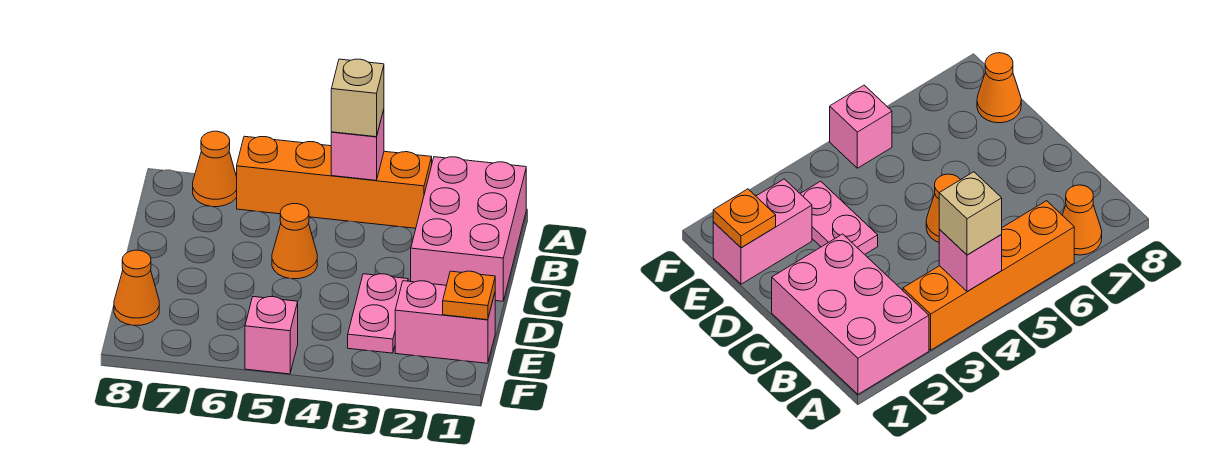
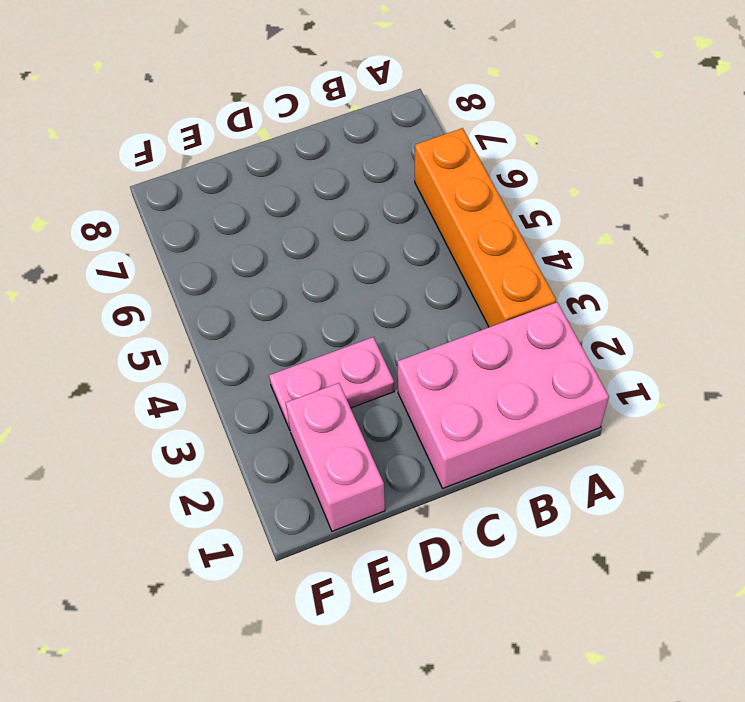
none -> orange 1x1 cone [193,131,237,207]
none -> orange 1x1 cone [272,204,317,279]

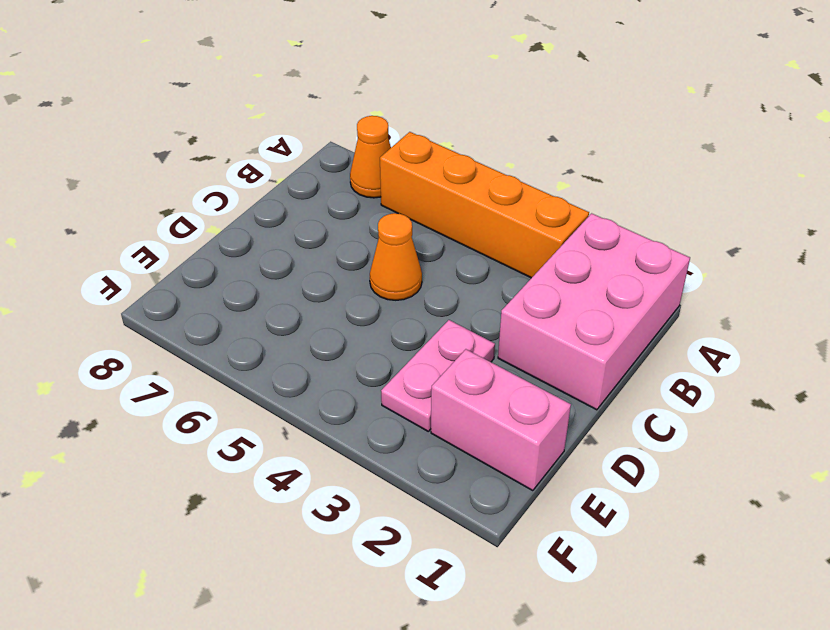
none -> orange 1x1 cone [114,250,159,325]
none -> pink 1x1 brick [245,297,298,374]

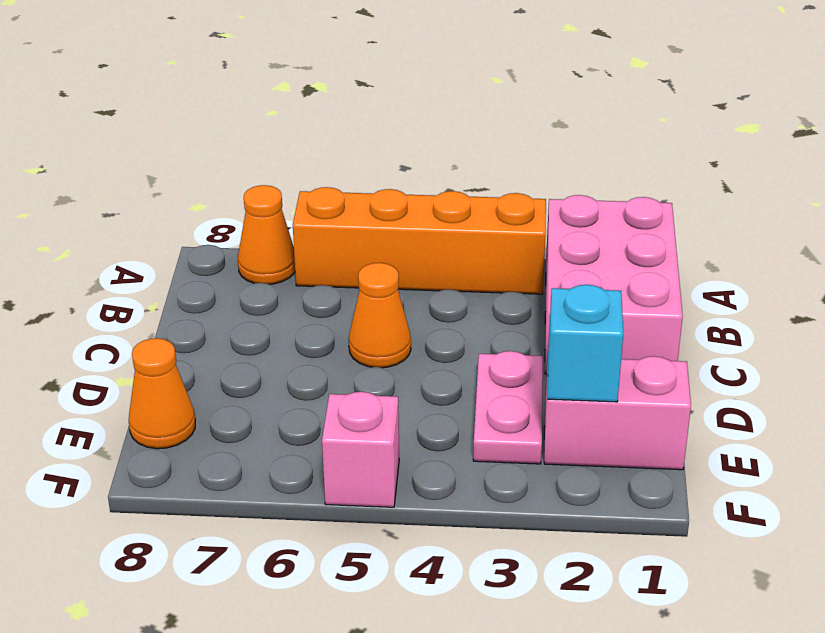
cyan 1x1 brick [548,285,623,402] -> none
none -> pink 1x1 brick [331,110,384,180]
none -> orange 1x1 plate [443,271,495,320]

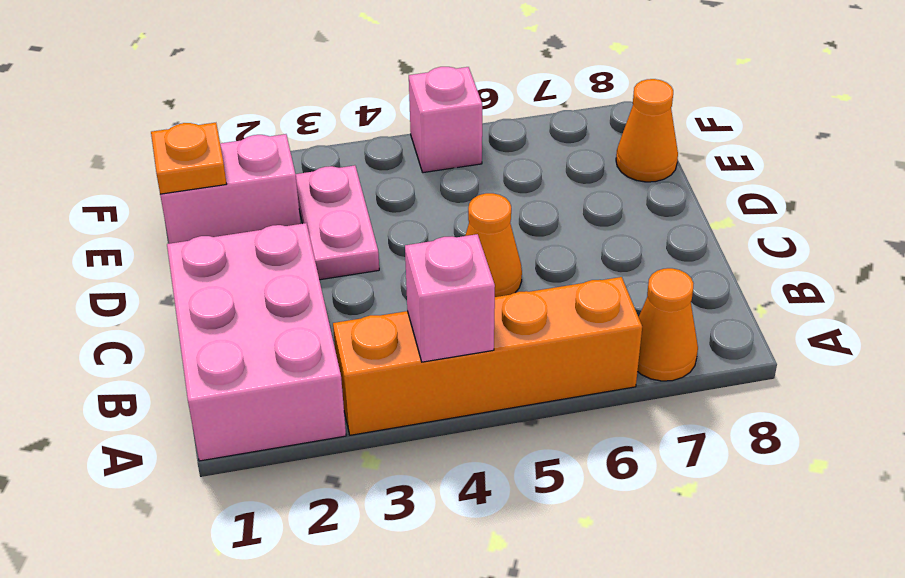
none -> tan 1x1 brick [331,59,384,137]

